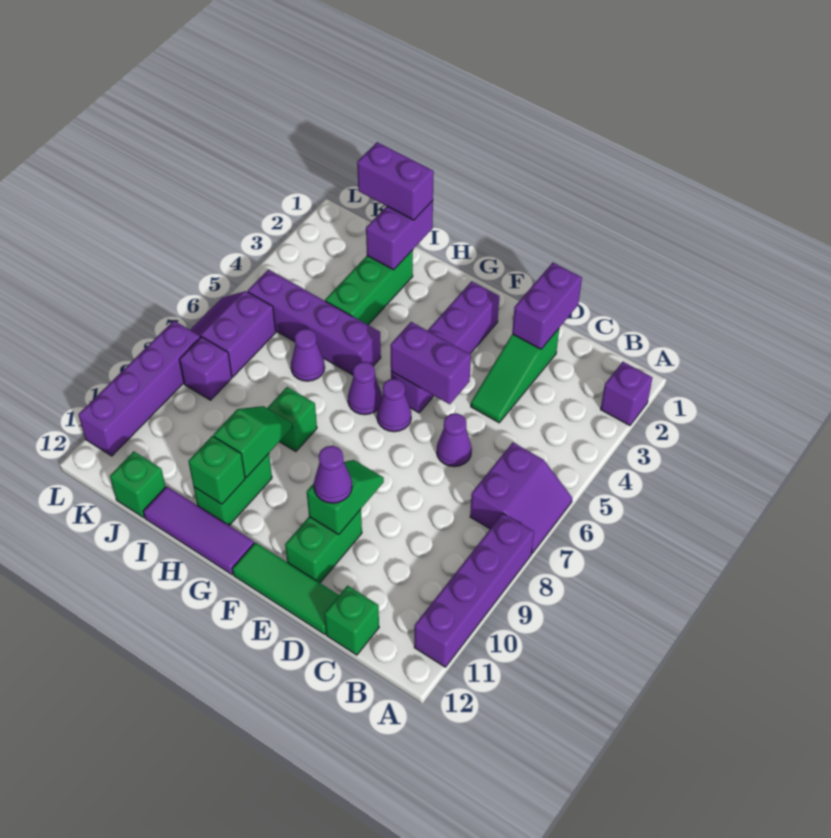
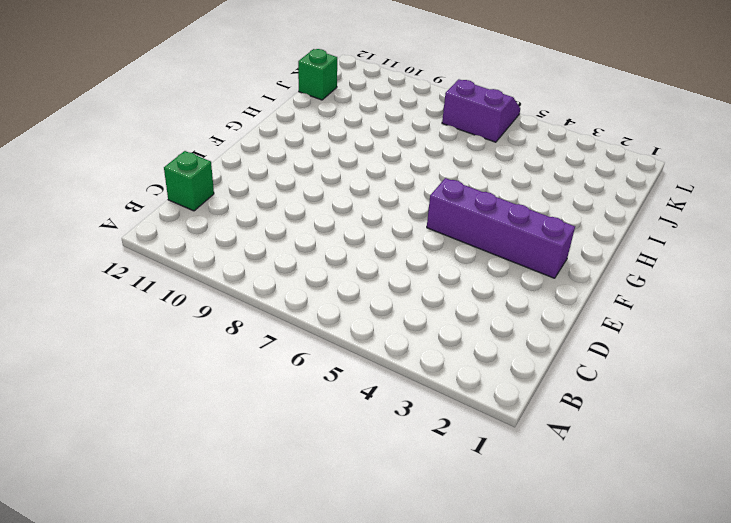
none -> purple 1x1 brick [601,362,653,426]
none -> purple 2x2 slope [470,442,572,553]
none -> purple 1x4 brick [414,514,534,667]

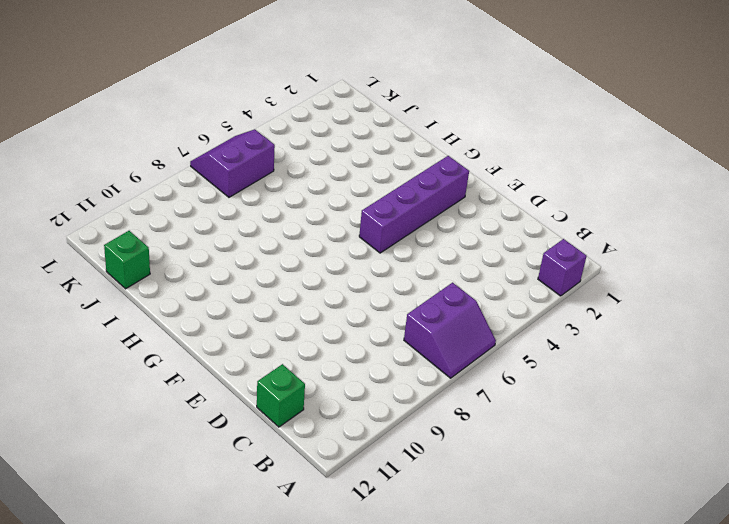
none -> purple 1x4 brick [414,514,534,667]
none -> green 1x3 slope [471,329,559,423]
none -> purple 1x1 cone [437,413,472,467]

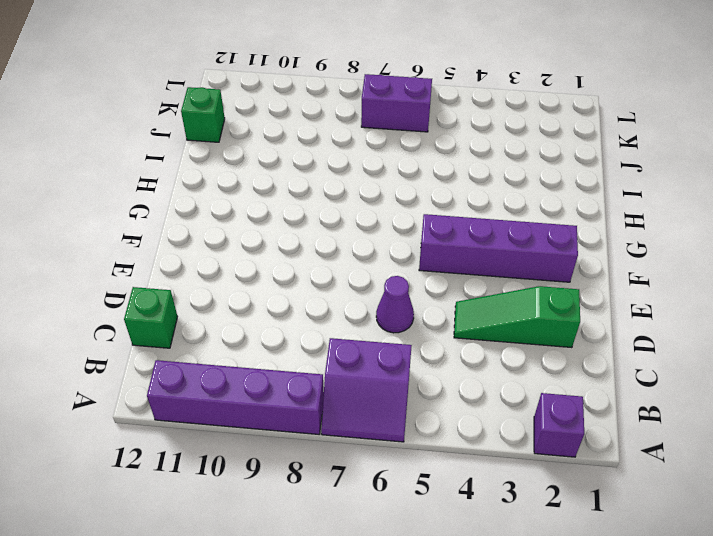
none -> green 1x3 tile [232,542,339,634]
none -> green 1x2 brick [285,509,362,583]
none -> purple 1x1 cone [377,379,411,432]

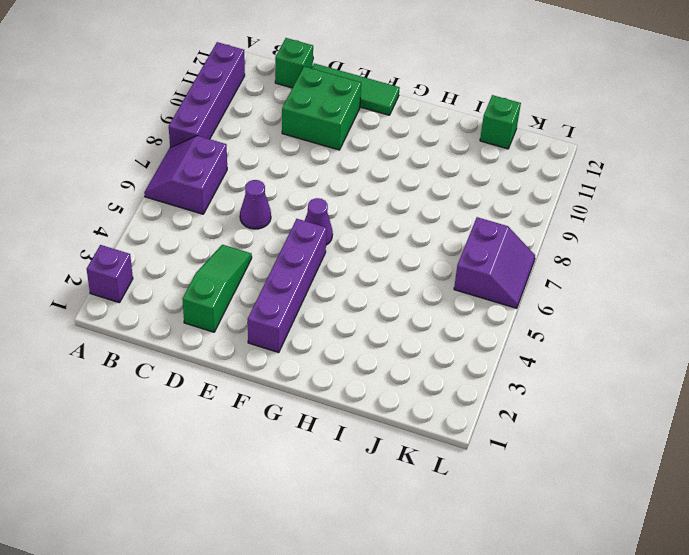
green 2x2 brick [282,67,361,150] -> green 1x2 brick [285,509,362,583]
none -> purple 1x1 cone [348,362,382,415]
none -> purple 1x3 tile [143,486,254,575]
none -> purple 1x4 brick [248,270,381,375]

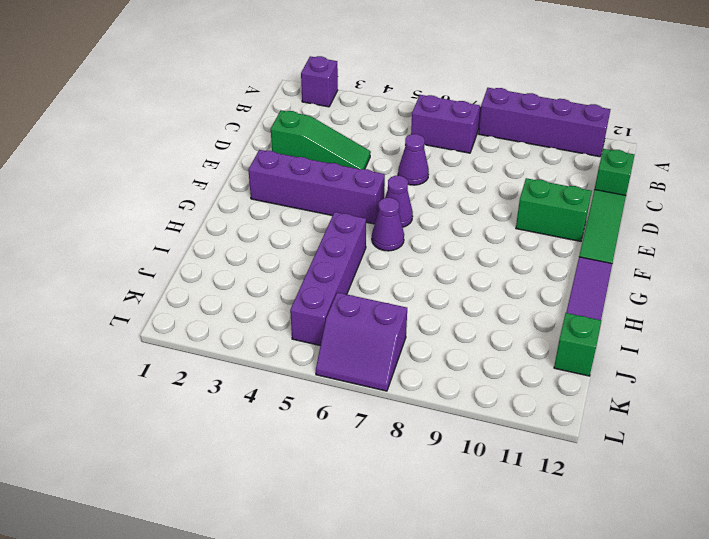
none -> green 1x1 brick [267,387,317,452]
none -> green 1x2 brick [194,454,272,525]
none -> green 1x3 brick [325,250,413,325]

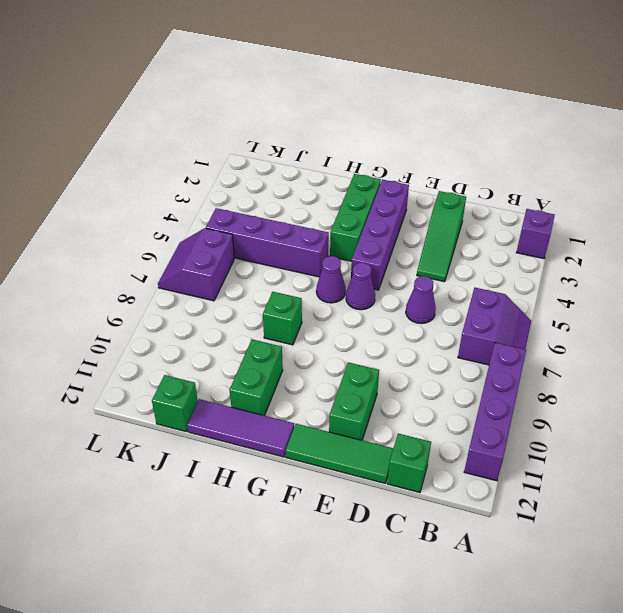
green 1x3 brick [330,174,381,261] -> green 1x3 brick moved to [325,250,413,325]
none -> purple 1x1 cone [291,329,325,381]
none -> purple 1x1 brick [179,337,232,400]
none -> purple 1x4 brick [78,321,200,456]

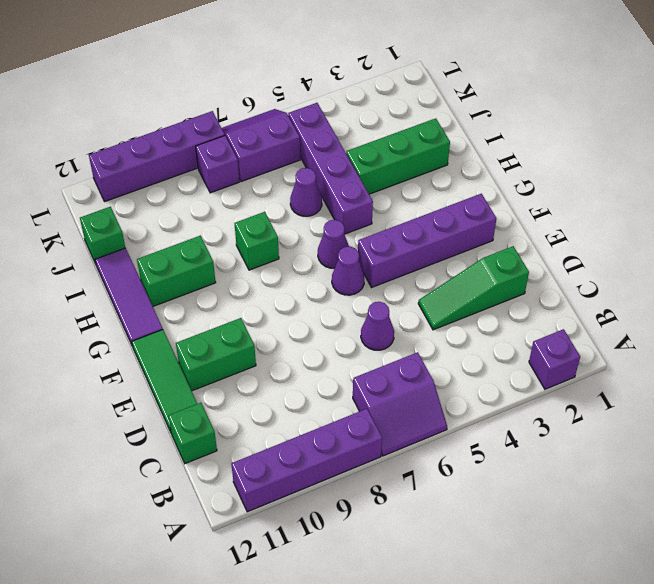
none -> purple 1x2 brick [512,263,582,349]
none -> purple 1x2 brick [390,322,471,404]
none -> green 1x2 slope [307,460,384,534]

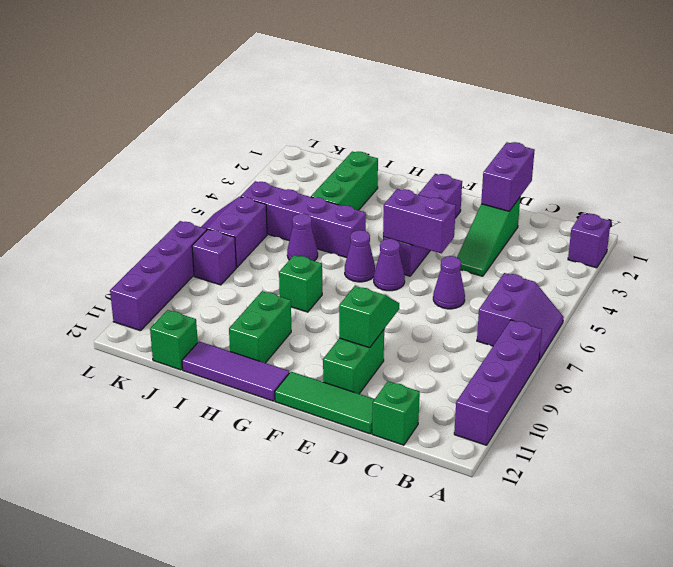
none -> green 1x2 slope [214,406,292,478]
none -> green 1x1 brick [188,436,245,504]
none -> purple 1x2 brick [366,201,433,270]

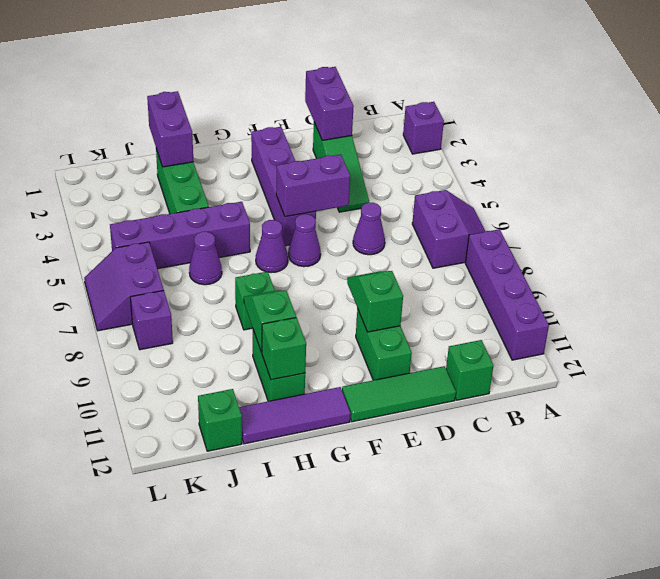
none -> purple 1x4 brick [78,321,200,456]
none -> purple 1x1 cone [314,446,352,503]
none -> purple 1x2 brick [357,142,434,220]

